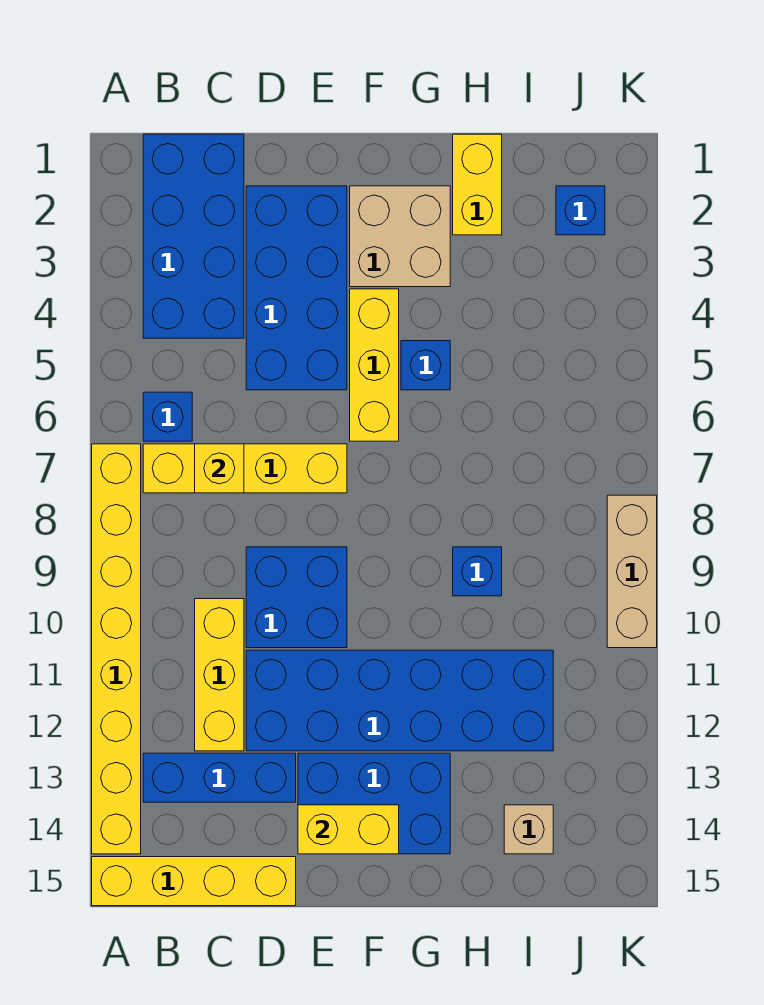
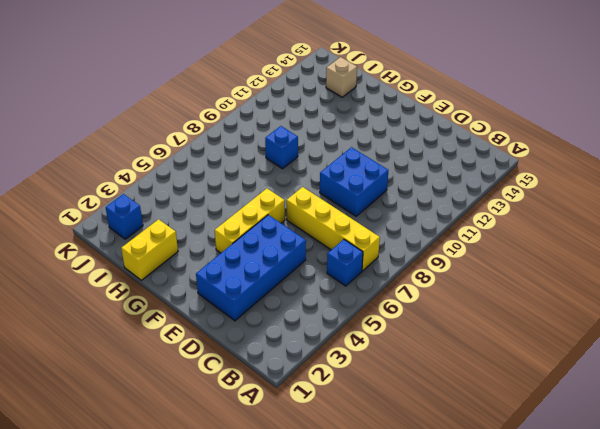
none -> yellow 1x8 brick [92,444,141,854]
none -> yellow 1x4 brick [92,857,296,906]
none -> blue 2x4 brick [143,134,244,338]

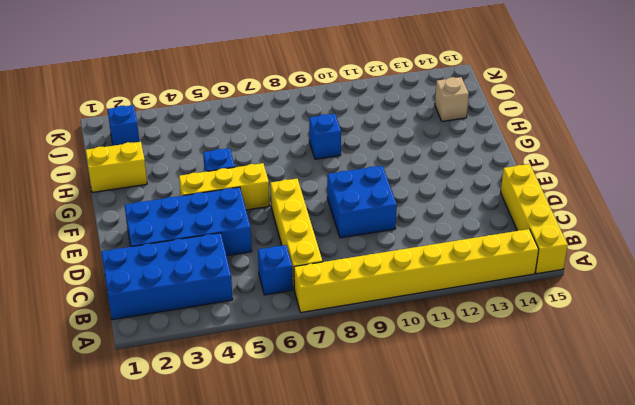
none -> blue 1x3 brick [143,753,296,802]
none -> yellow 1x3 brick [195,599,244,751]
none -> blue 2x6 brick [246,650,553,751]

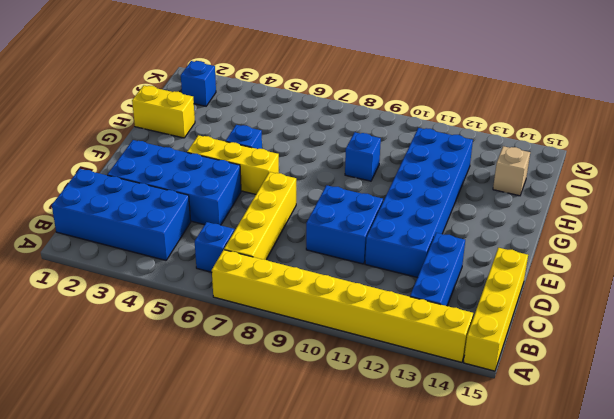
none -> yellow 1x3 brick [195,599,244,751]
none -> blue 2x3 brick [298,753,450,854]
none -> tan 2x2 brick [350,186,450,287]

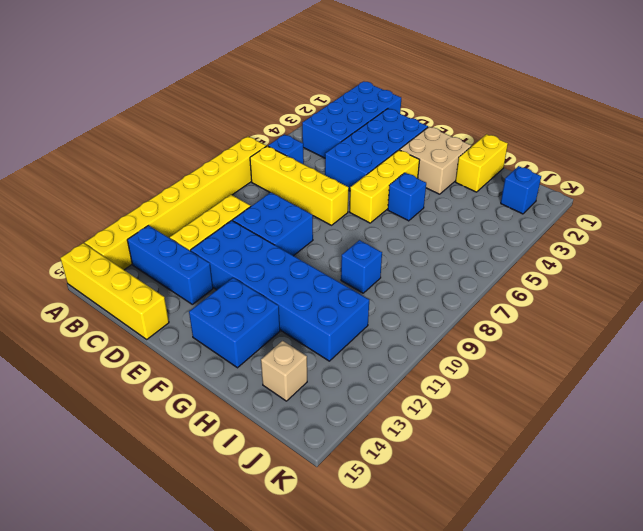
blue 2x2 brick [189,278,280,368] -> blue 2x3 brick [298,753,450,854]
none -> tan 1x3 brick [607,495,657,648]
none -> yellow 1x1 brick [195,444,244,493]
none -> yellow 1x2 brick [298,805,399,854]

